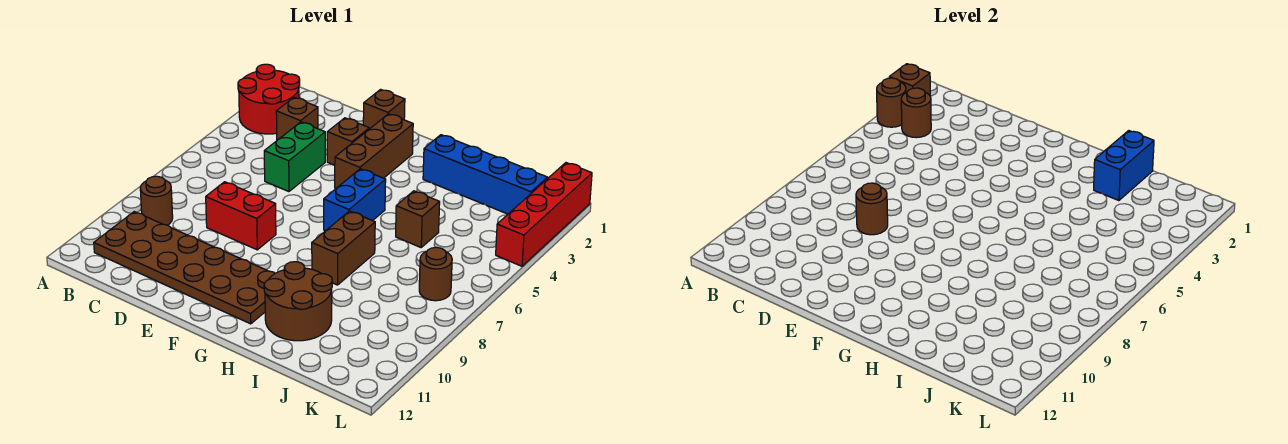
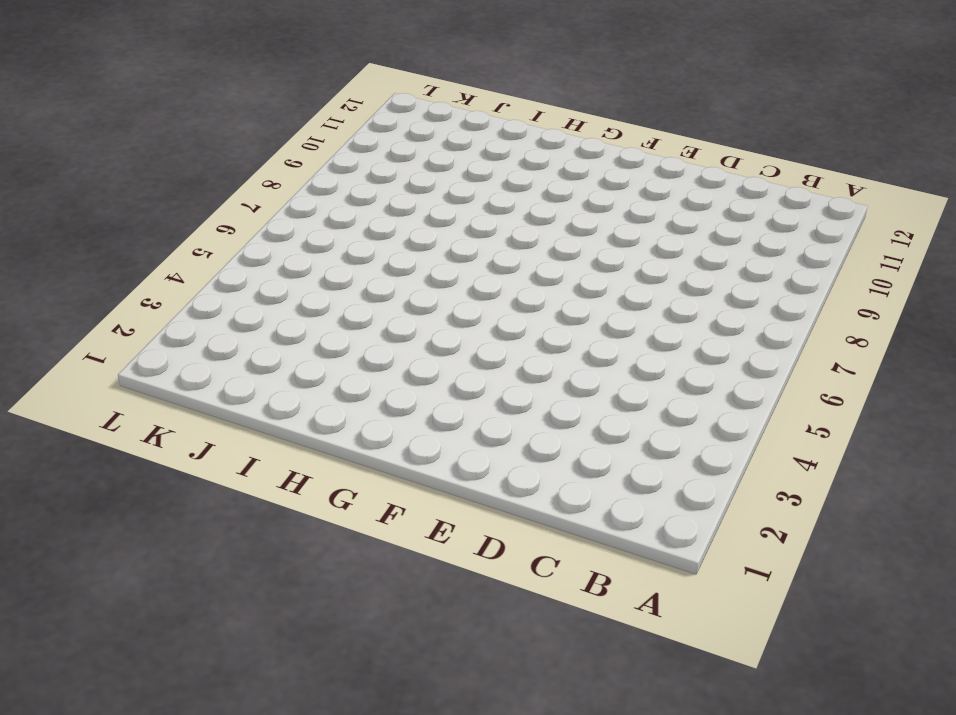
none -> red 2x2 round brick [238,64,300,134]
none -> brown 1x1 round brick [140,176,173,225]
none -> brown 2x6 plate [94,212,275,324]

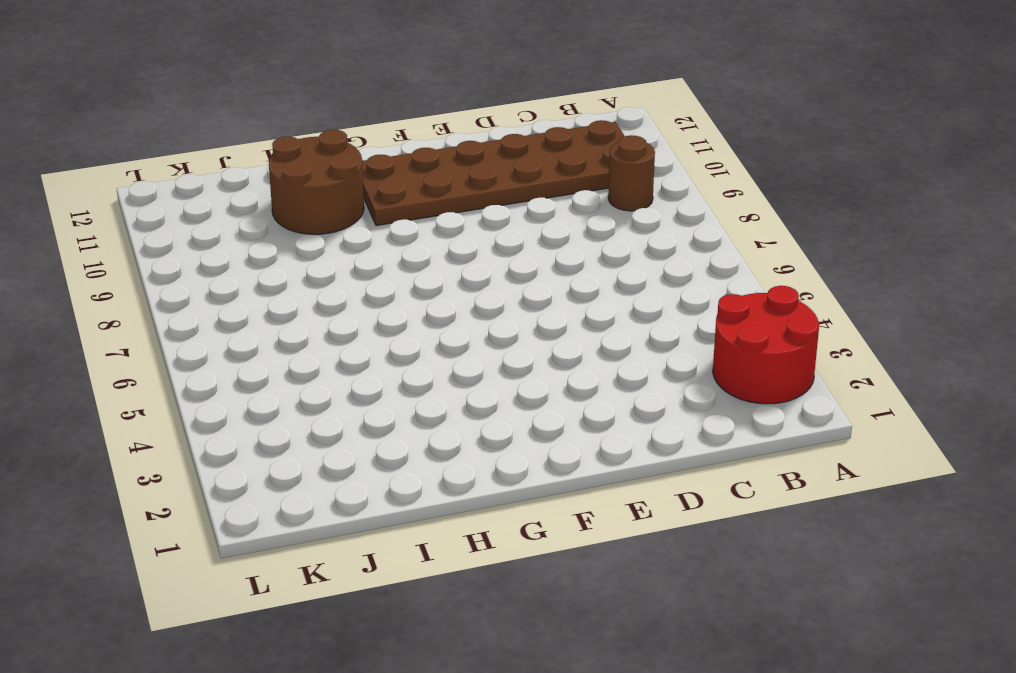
none -> brown 1x1 brick [276,97,318,140]
none -> green 1x2 brick [264,122,325,192]
none -> red 1x2 brick [206,182,276,250]

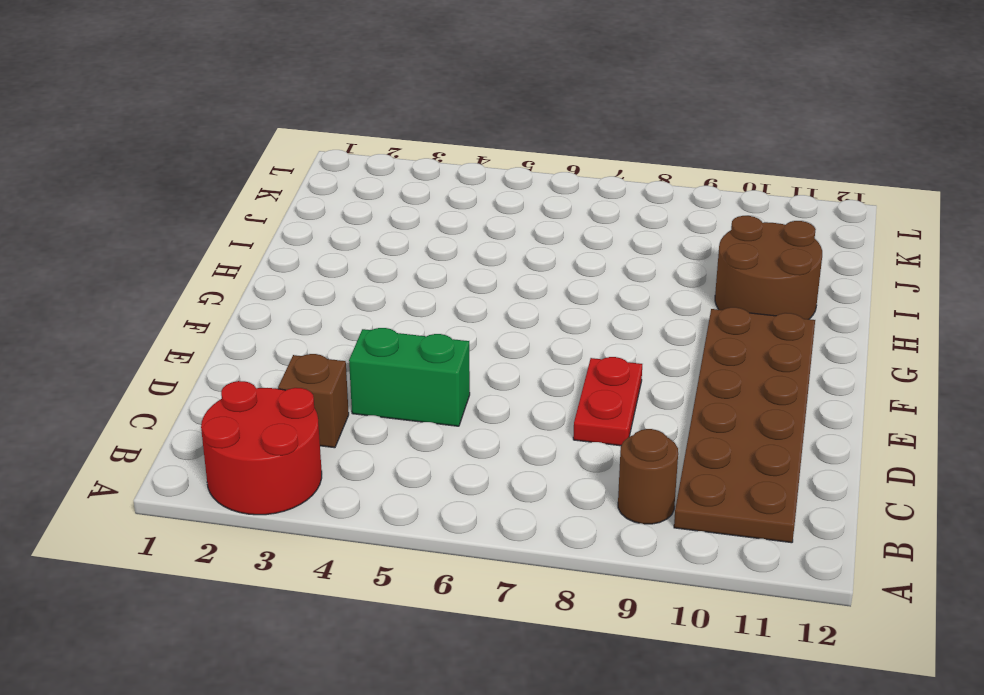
red 1x2 plate [573,357,642,446] -> red 1x2 brick [206,182,276,250]
none -> brown 1x1 brick [363,89,405,129]
none -> brown 1x1 brick [327,118,369,165]
none -> brown 1x3 brick [335,114,413,188]

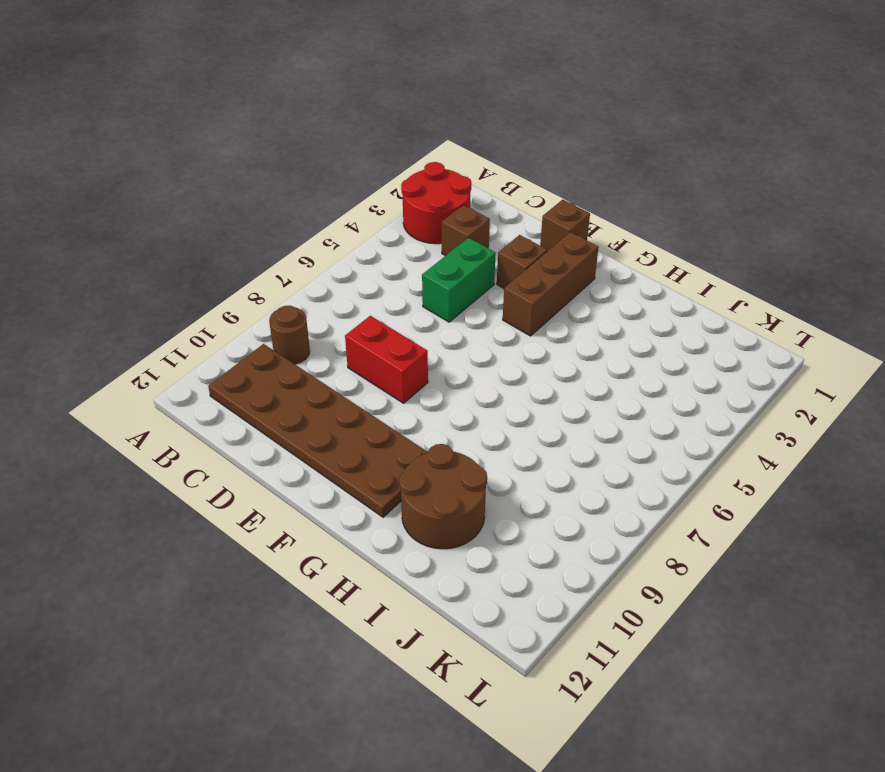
none -> blue 1x2 brick [324,169,386,231]
none -> blue 1x4 brick [423,135,547,214]
none -> brown 1x2 brick [312,211,375,285]

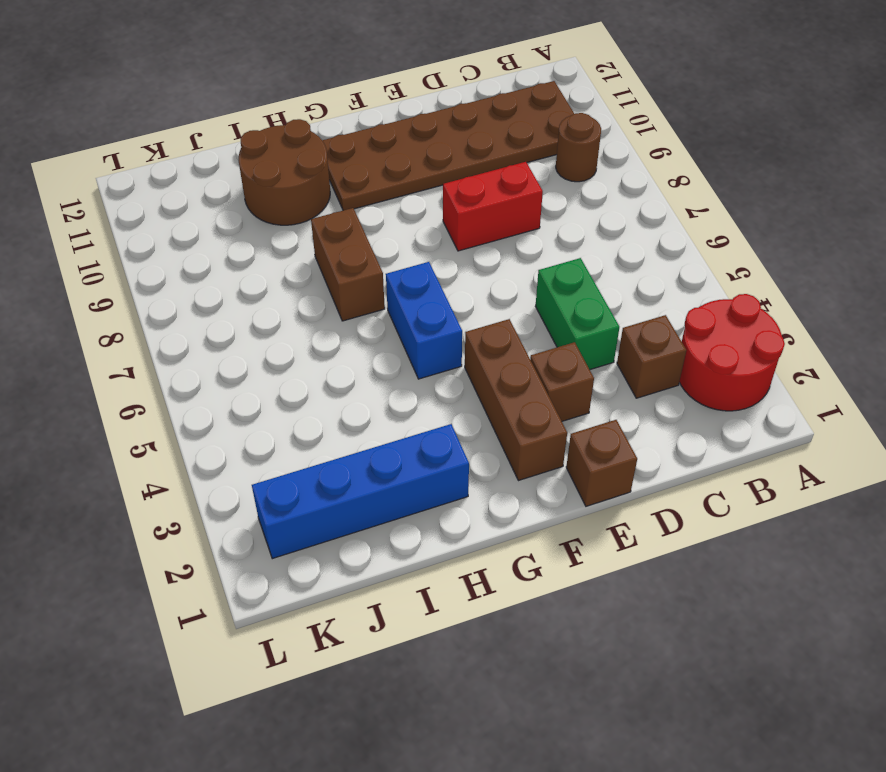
none -> brown 1x1 brick [396,191,440,247]
none -> brown 1x1 round brick [419,247,452,301]
none -> red 1x4 brick [496,163,592,266]

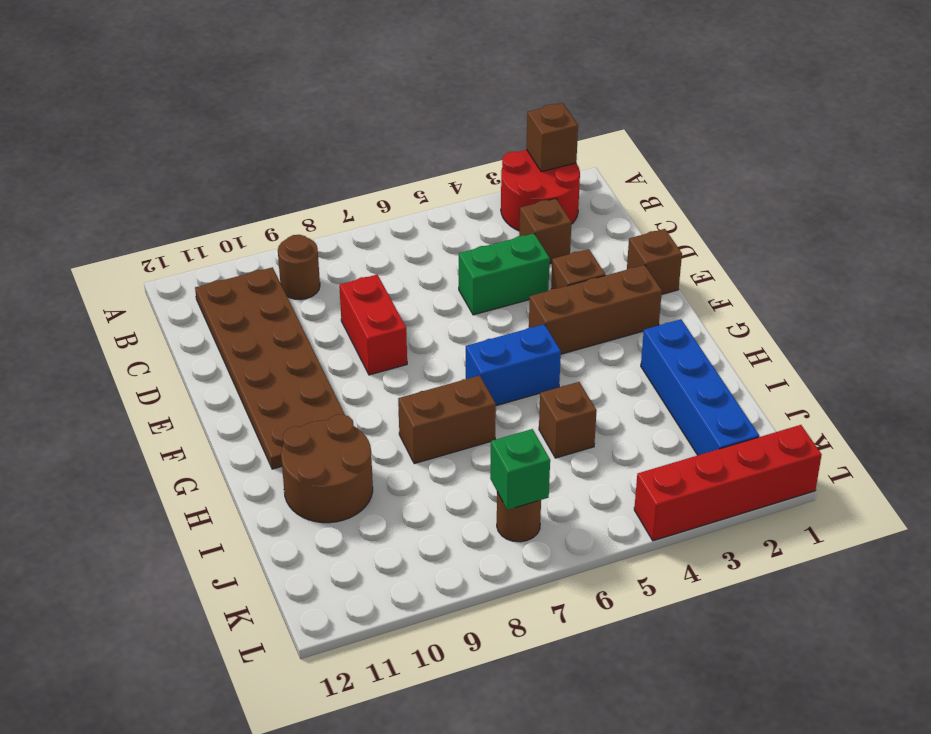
green 1x1 brick [490,429,550,510] -> none
none -> brown 1x1 round brick [877,78,906,127]
none -> brown 1x1 round brick [901,88,931,138]
none -> brown 1x1 round brick [856,183,888,235]

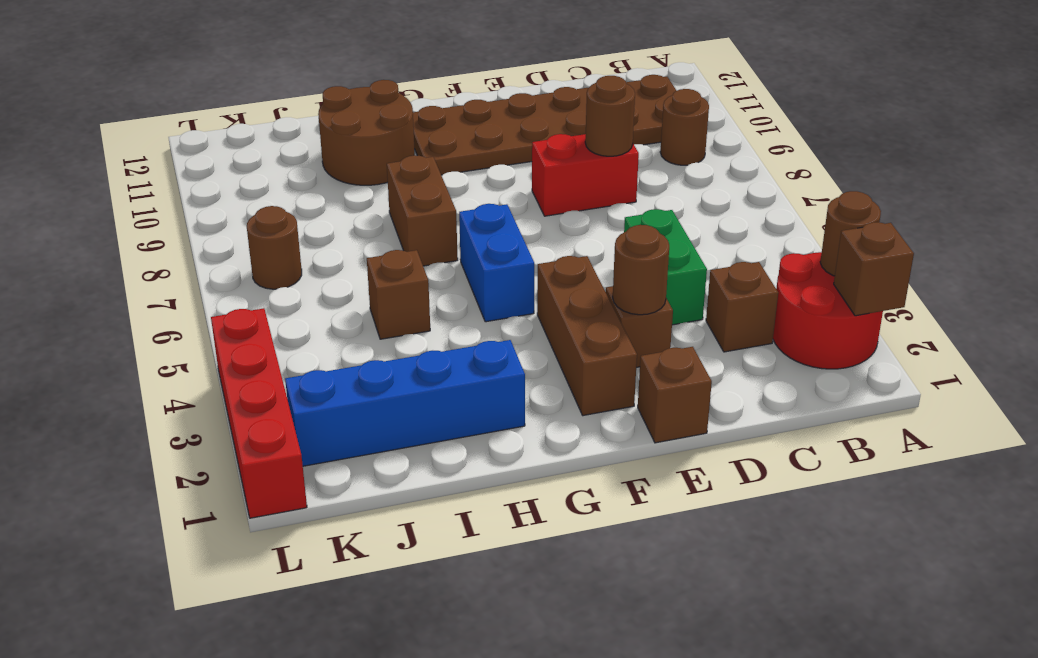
brown 1x1 round brick [613,225,669,315] -> brown 1x1 round brick moved to [901,88,931,138]
none -> blue 1x2 brick [1094,131,1154,201]

